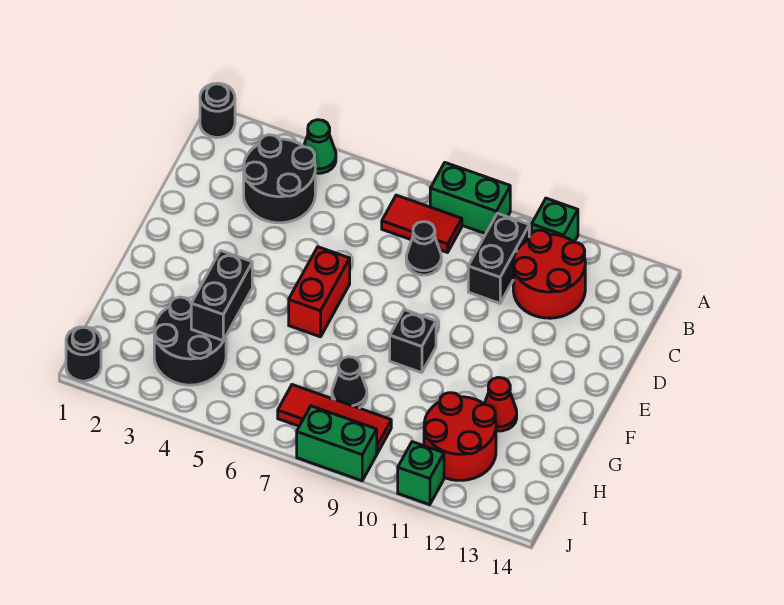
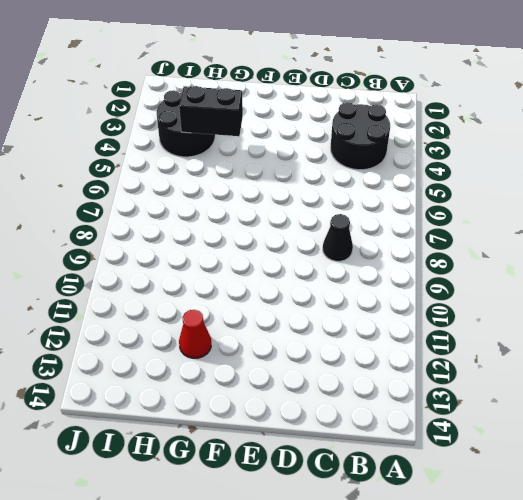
none -> black 1x1 round brick [200,83,235,138]
none -> green 1x1 cone [304,120,336,173]
none -> green 1x2 brick [430,163,510,234]

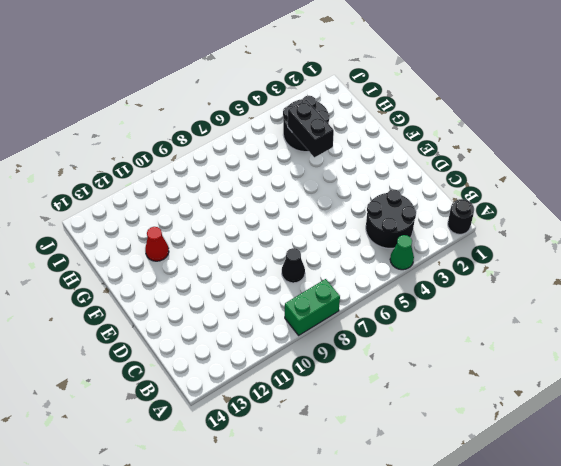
none -> green 1x1 brick [532,198,578,242]
none -> red 1x2 tile [382,195,462,253]
none -> black 1x2 brick [468,213,529,303]

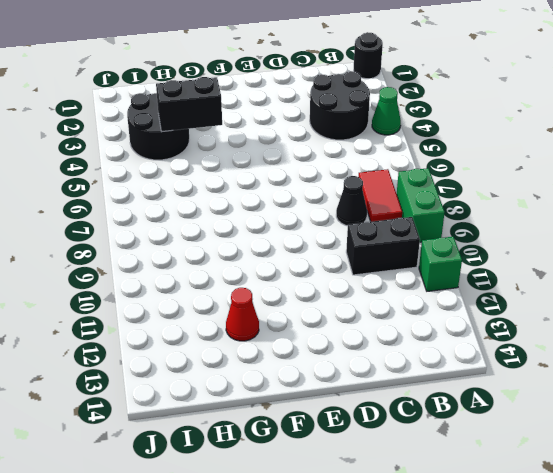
none -> red 2x2 round brick [513,230,585,318]
none -> red 1x2 brick [289,247,350,337]
none -> black 1x1 brick [390,310,436,373]

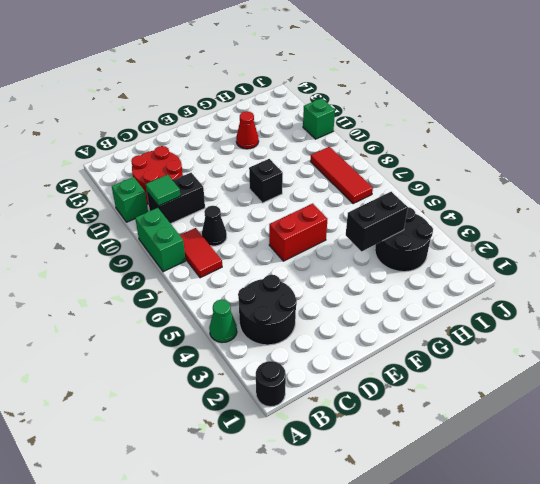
green 1x1 tile [146,175,180,206] -> none
none -> black 1x1 cone [332,357,367,408]
none -> red 2x2 round brick [424,393,496,480]
none -> black 1x1 round brick [66,327,101,381]

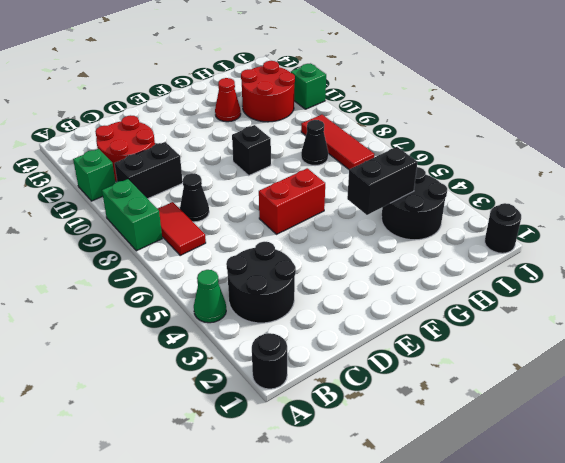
none -> green 1x2 brick [297,406,377,481]

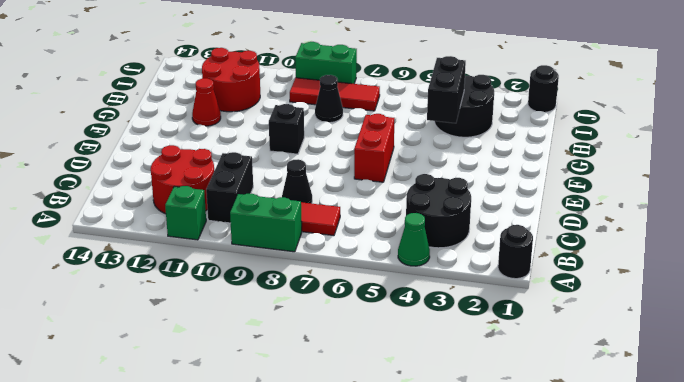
none -> green 1x1 brick [398,442,444,505]

